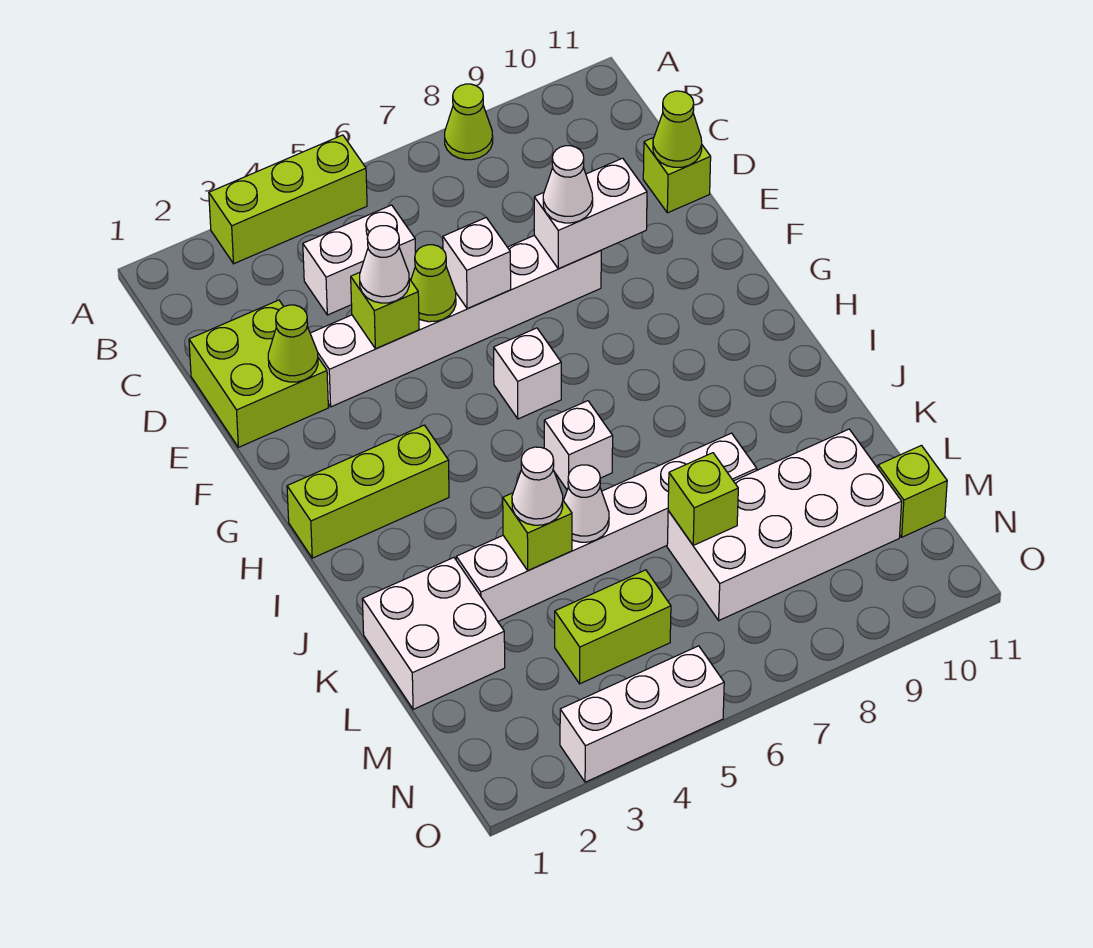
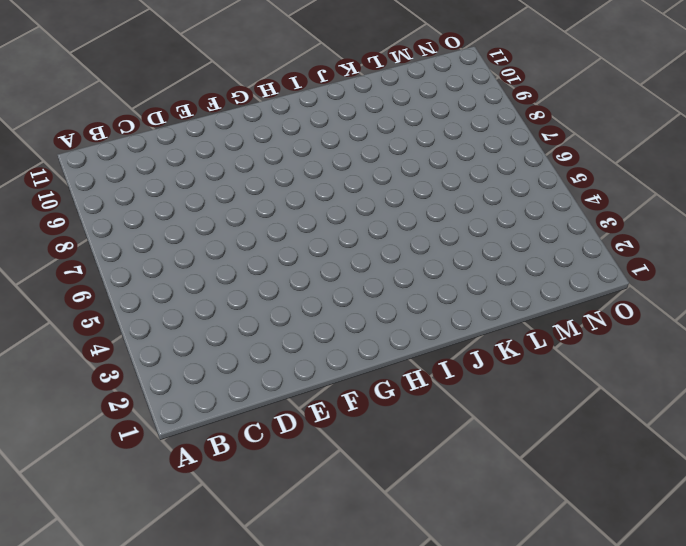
none -> lime 1x3 brick [209,135,367,264]
none -> lime 1x1 cone [445,84,493,160]
none -> white 1x2 brick [303,205,416,315]

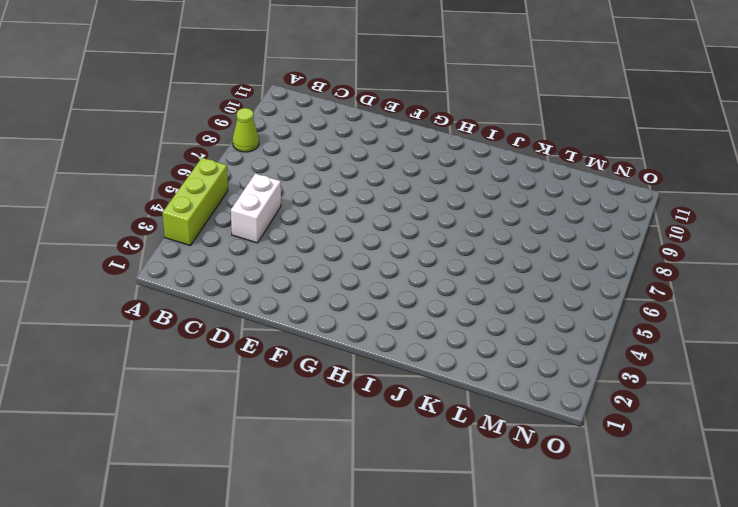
none -> lime 2x2 brick [189,300,328,447]
none -> lime 1x1 brick [643,137,711,213]
none -> white 1x6 brick [310,235,601,407]

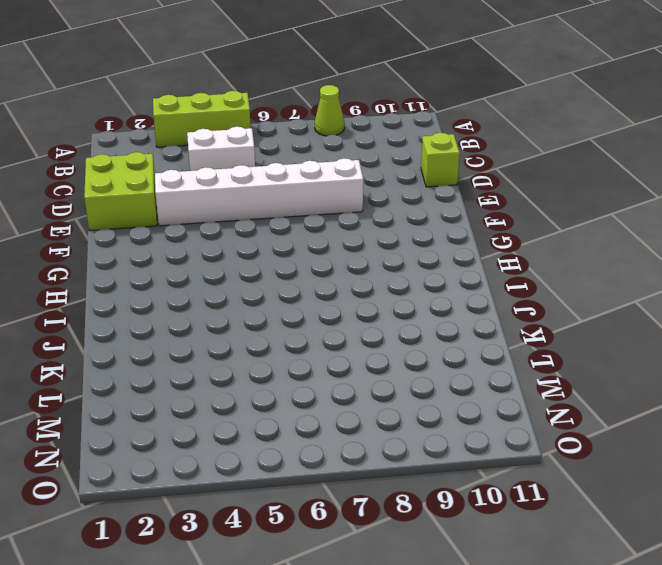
none -> white 1x1 brick [494,328,561,419]
none -> lime 1x3 brick [287,425,449,558]
none -> white 1x1 brick [544,401,613,489]

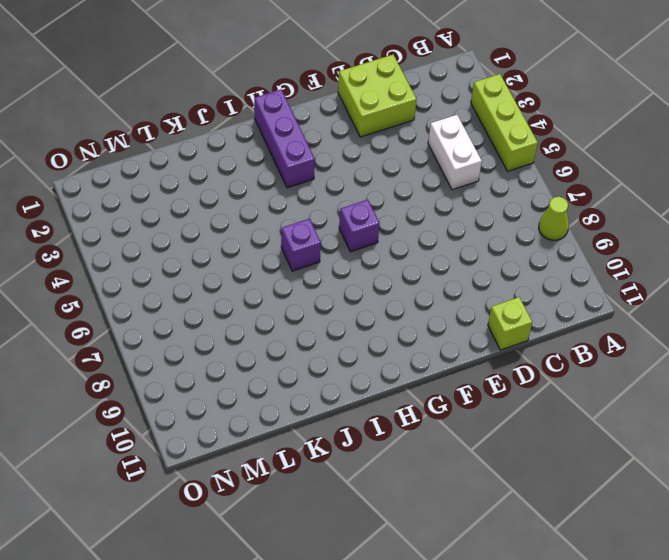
purple 1x1 brick [339,200,380,252] -> white 1x1 brick [494,328,561,419]
purple 1x3 brick [254,89,315,188] -> lime 1x3 brick [287,425,449,558]
purple 1x1 brick [281,219,321,271] -> white 1x1 brick [544,401,613,489]
none -> white 1x6 brick [310,235,601,407]
none -> white 2x2 brick [362,558,505,709]
none -> white 1x6 brick [456,433,757,621]

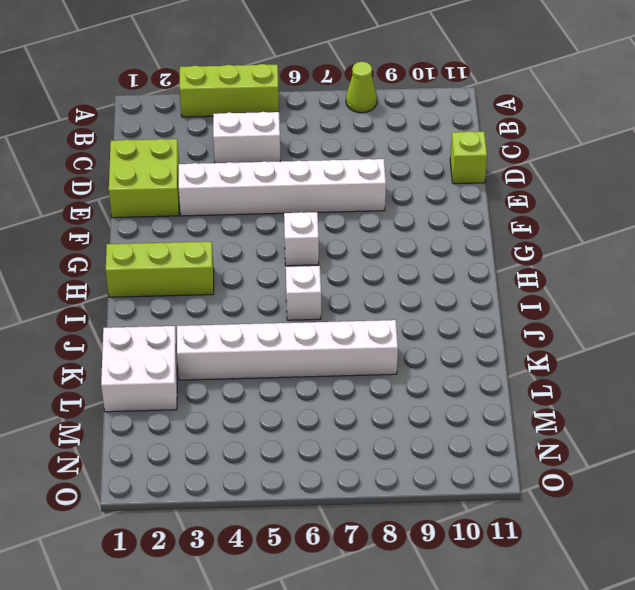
none -> white 2x4 brick [667,429,902,620]
none -> lime 1x2 brick [555,570,671,684]
none -> lime 1x1 brick [878,445,947,537]

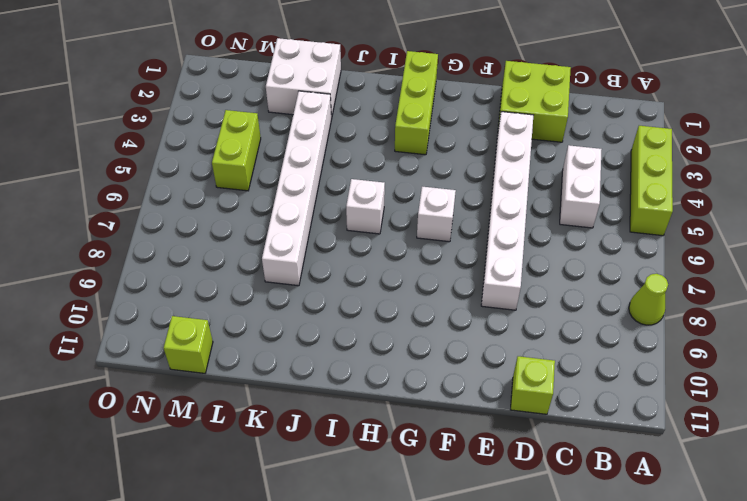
none -> white 2x4 brick [667,429,902,620]
none -> white 1x3 brick [560,646,724,782]
none -> lime 1x1 cone [653,91,702,167]

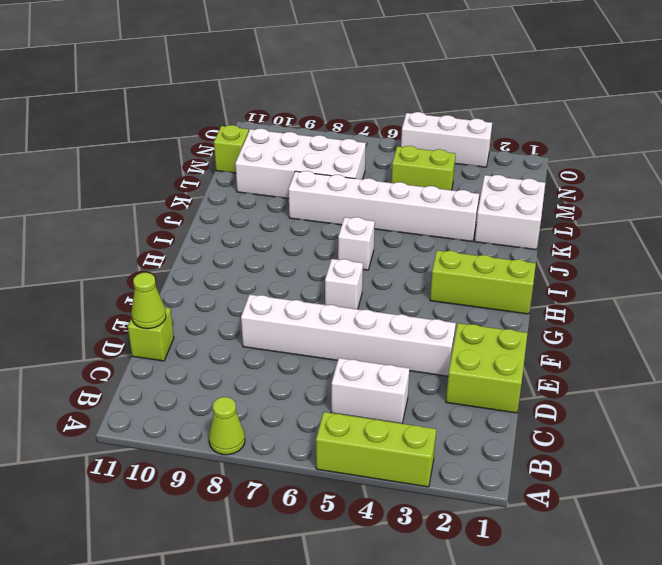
none -> lime 1x1 cone [268,305,318,382]
none -> lime 1x1 brick [351,272,419,349]
none -> lime 1x1 cone [411,245,456,322]

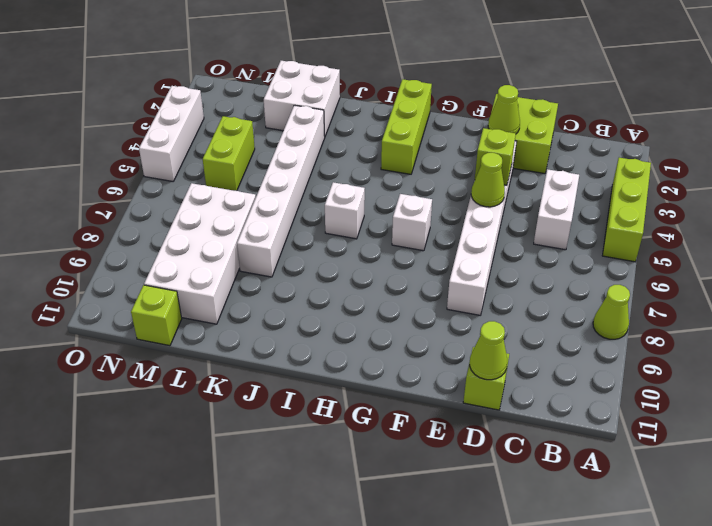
none -> white 1x1 brick [443,218,511,308]
none -> white 1x2 brick [534,158,647,269]
none -> lime 1x1 brick [503,493,572,571]

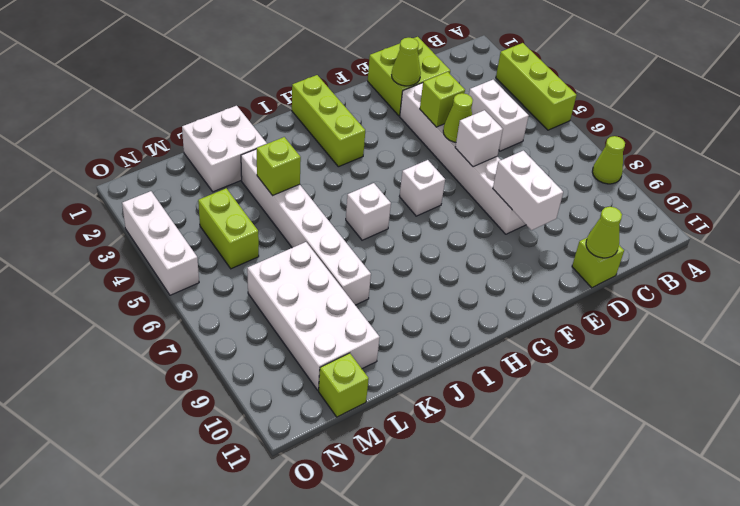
none -> white 1x1 cone [563,465,609,542]
none -> lime 1x1 brick [668,453,738,545]
none -> white 1x1 cone [360,226,409,303]

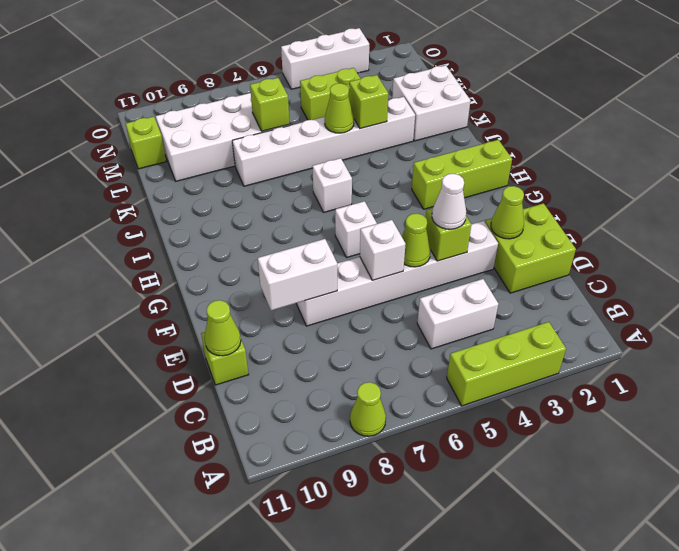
lime 1x1 cone [325,83,354,133] -> white 1x1 cone [563,465,609,542]
none -> white 1x1 cone [543,146,593,223]
none -> white 1x1 cone [512,447,563,525]

